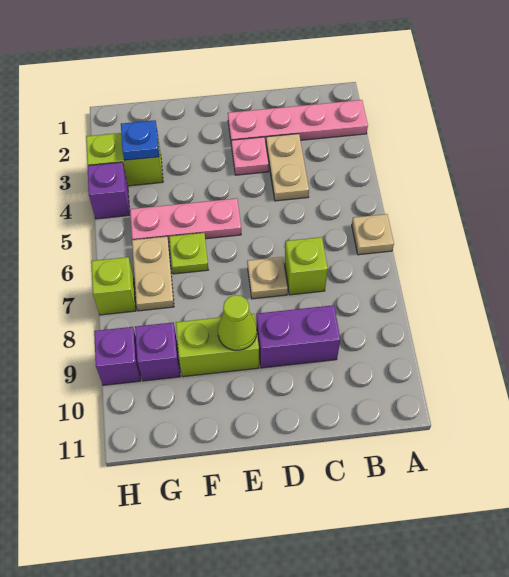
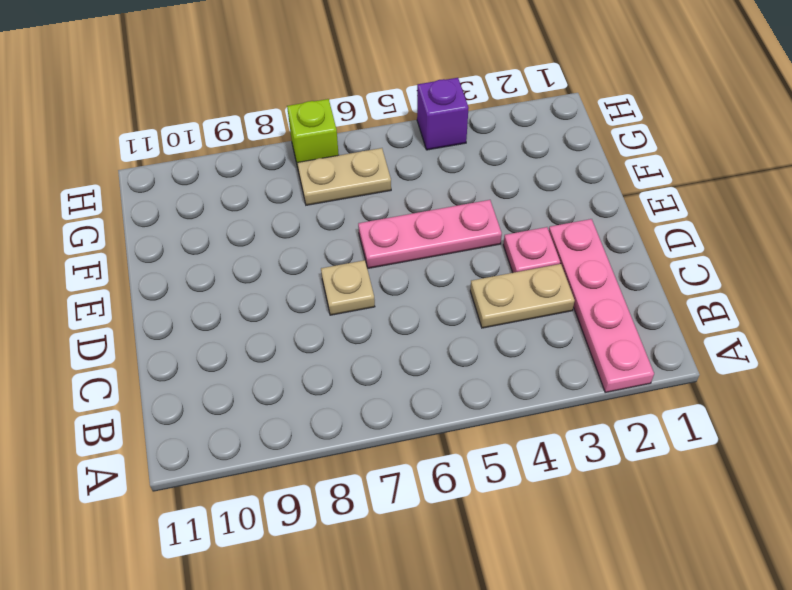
pink 1x3 plate [358,200,502,268] -> pink 1x3 plate turned to [130,198,241,242]
none -> tan 1x1 plate [352,214,394,255]
none -> lime 1x1 brick [285,237,328,295]
none -> purple 1x2 brick [256,305,340,368]

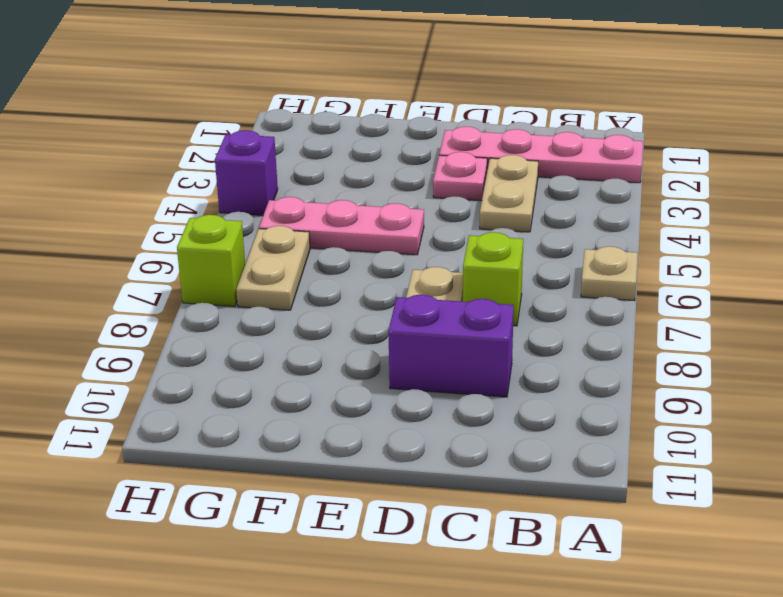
none -> lime 1x2 brick [176,314,259,377]
none -> lime 1x1 plate [169,233,208,274]
none -> lime 1x2 brick [86,133,163,186]

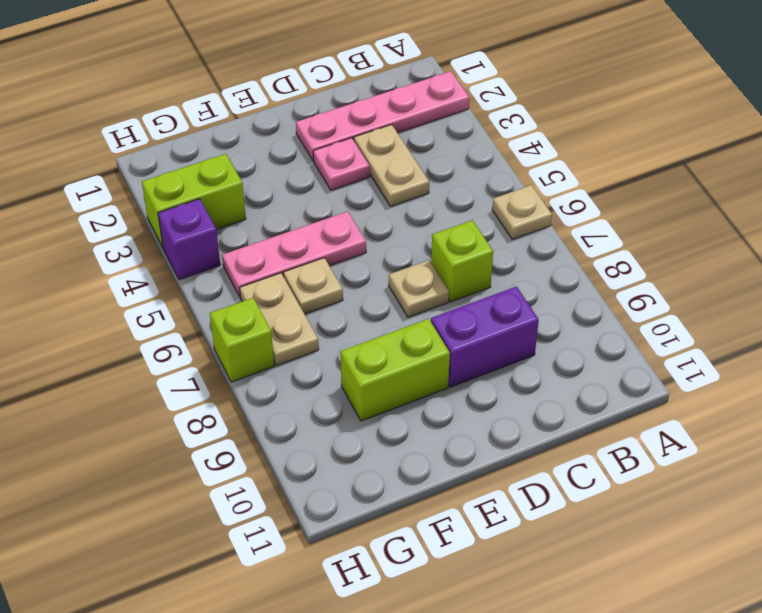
tan 1x1 plate [283,258,343,314] -> lime 1x1 plate [169,233,208,274]
none -> purple 1x1 brick [135,322,180,381]
none -> purple 1x1 brick [94,327,141,385]
none -> lime 1x1 cone [218,295,257,350]

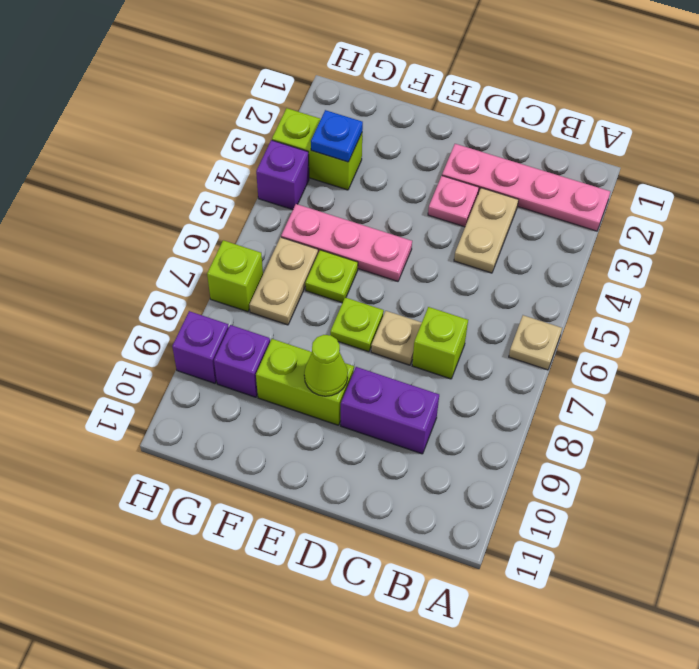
lime 1x1 plate [330,298,384,352] -> none

